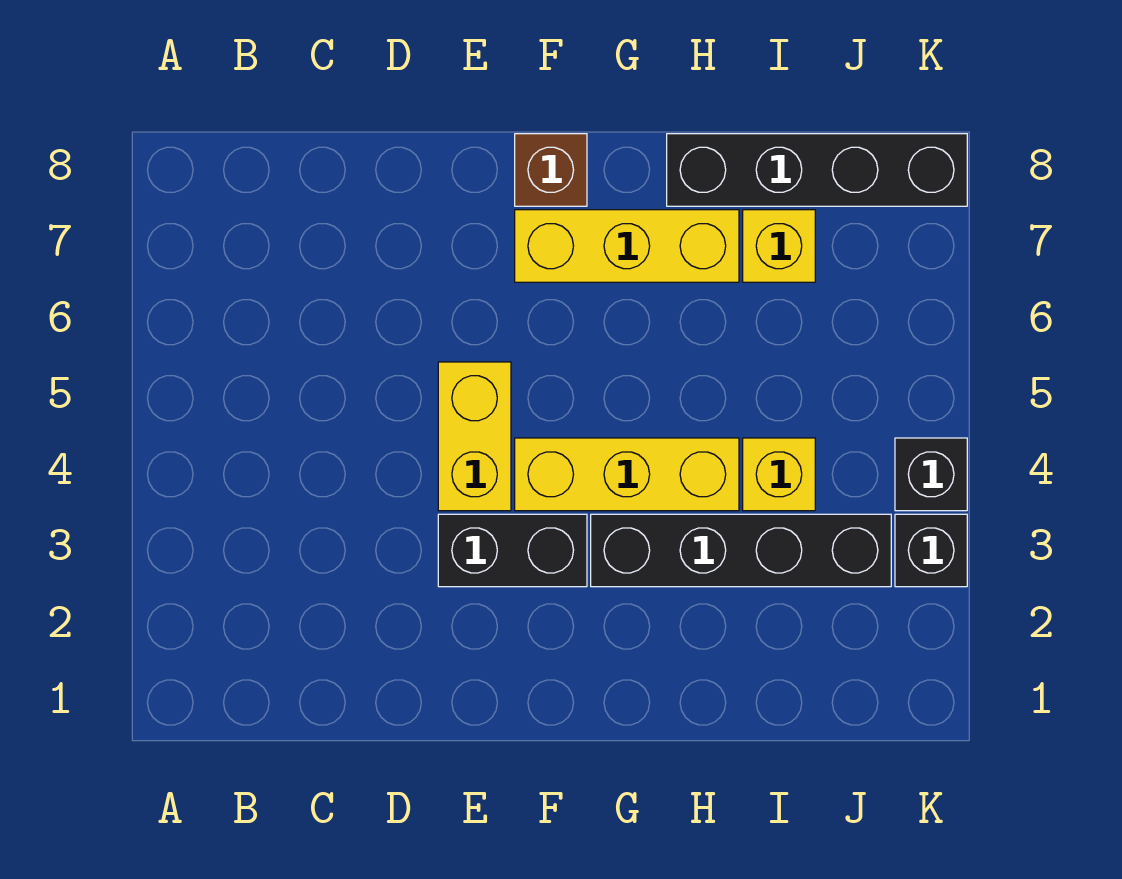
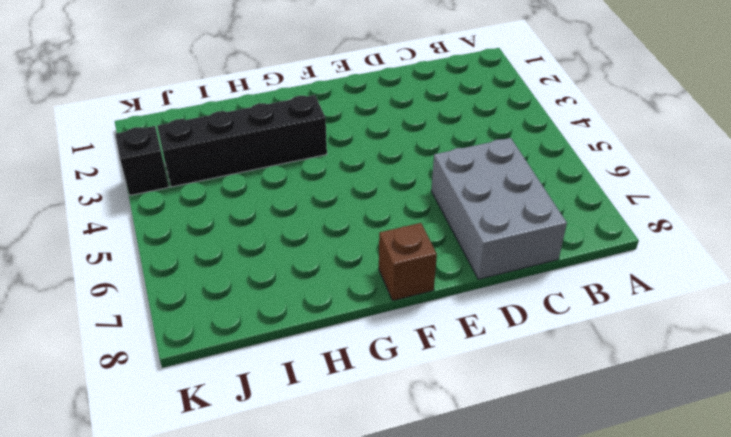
grey 2x3 brick [431,138,567,279] -> none
none -> black 1x2 brick [438,514,587,587]
none -> yellow 1x2 brick [438,362,511,511]

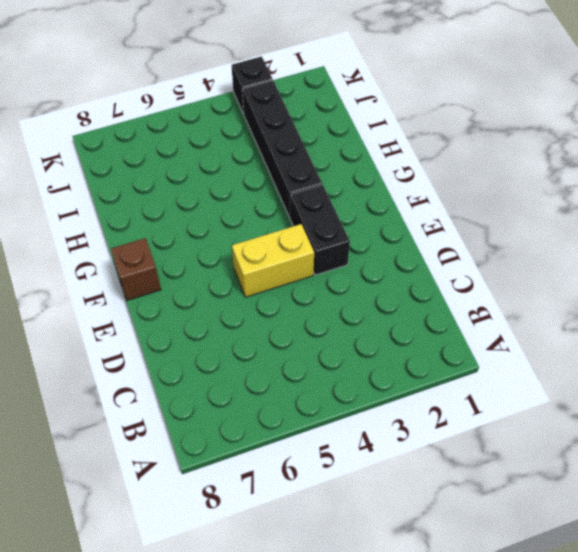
none -> yellow 1x3 brick [515,438,739,511]
none -> yellow 1x3 brick [515,210,739,282]

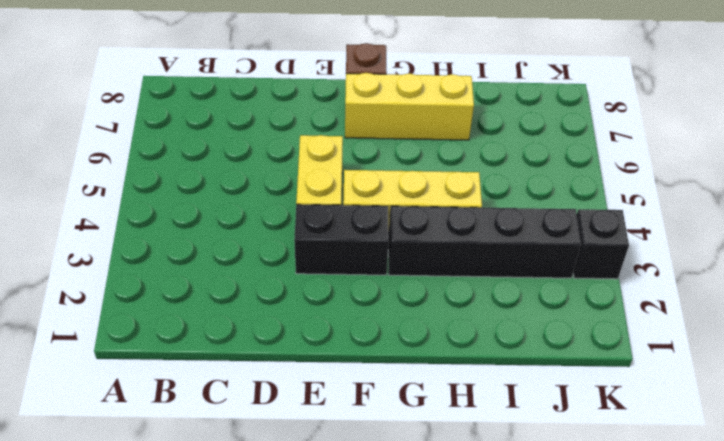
none -> black 1x4 brick [667,134,967,206]
none -> yellow 1x1 brick [743,438,815,511]

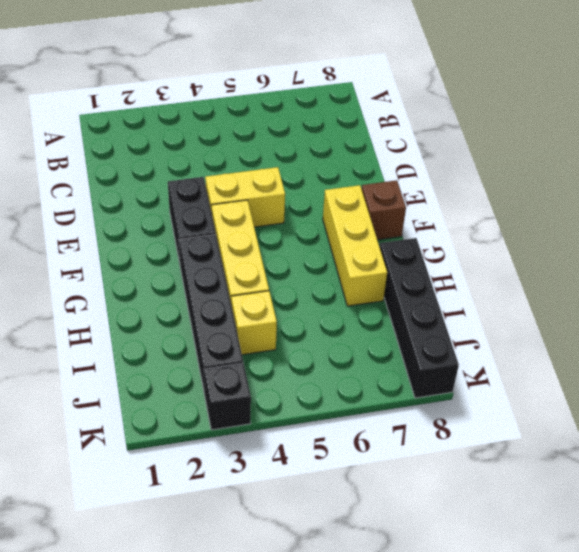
none -> yellow 1x1 brick [743,210,815,282]
none -> black 1x1 brick [895,438,967,511]

